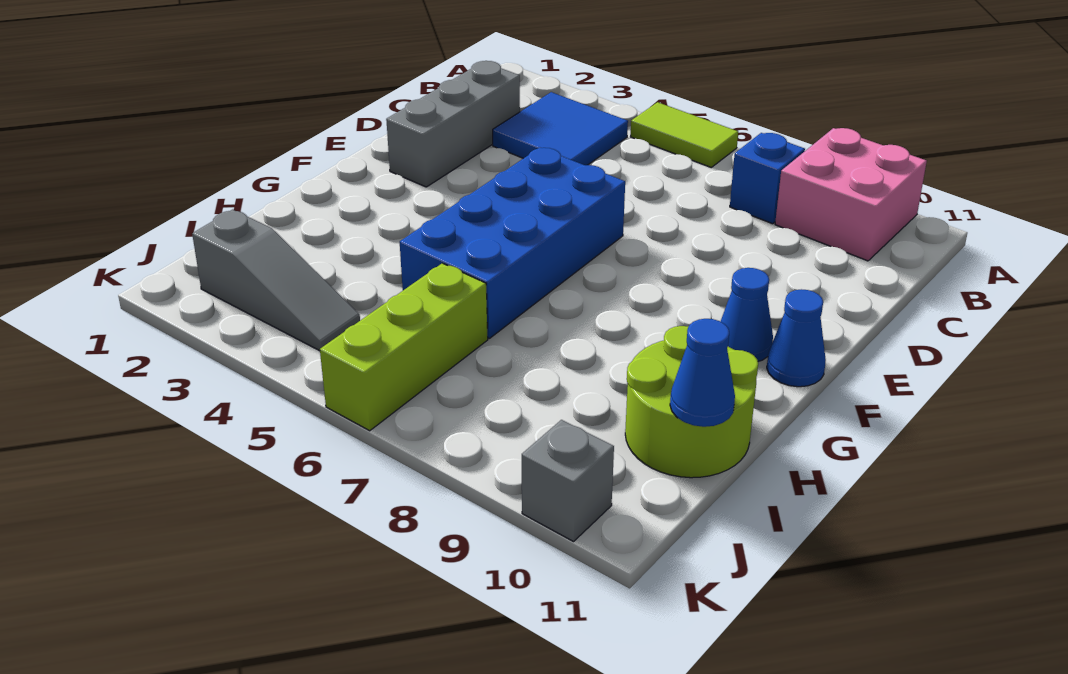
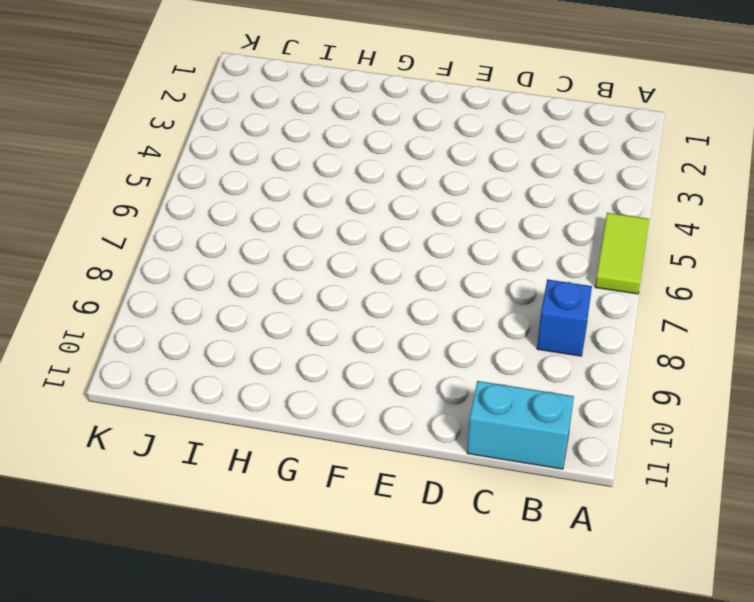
cyan 1x2 brick [467,381,574,469] -> none
none -> pink 2x2 brick [775,128,927,261]
none -> blue 2x2 tile [493,92,628,165]
none -> grey 1x3 brick [386,61,520,187]

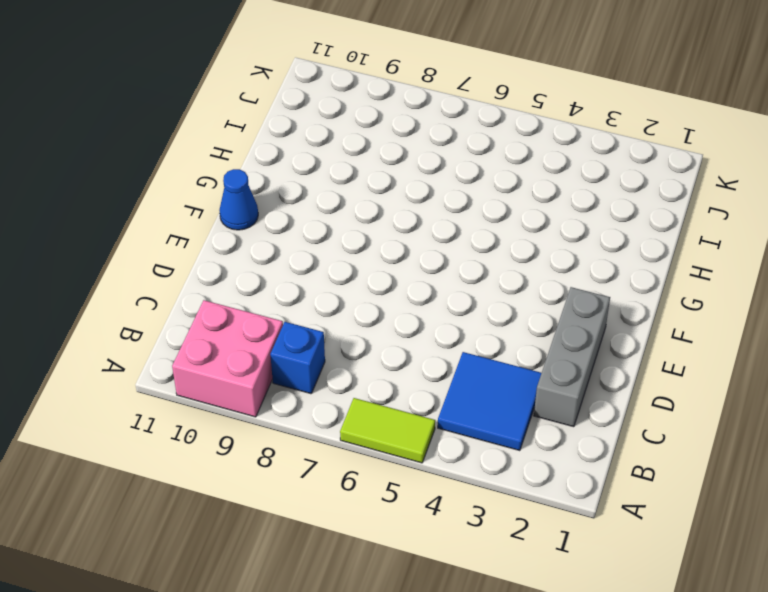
none -> blue 2x4 brick [400,148,625,338]
none -> blue 1x1 cone [721,268,773,361]
none -> lime 2x2 round brick [625,326,758,478]

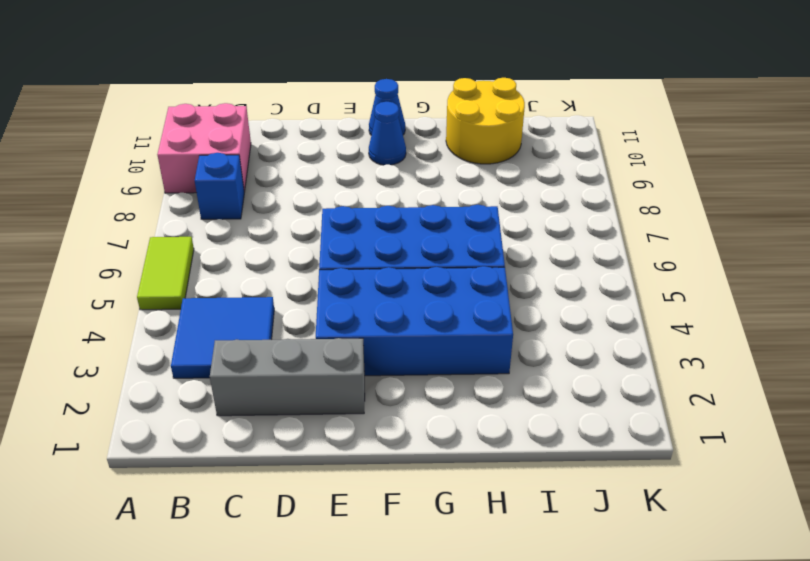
blue 2x4 brick [316,266,513,376] -> none
yellow 2x2 round brick [446,78,525,164] -> lime 2x2 round brick [625,326,758,478]
none -> lime 1x3 brick [320,263,488,431]
none -> grey 1x3 slope [192,210,360,351]
none -> grey 1x1 brick [522,420,614,542]

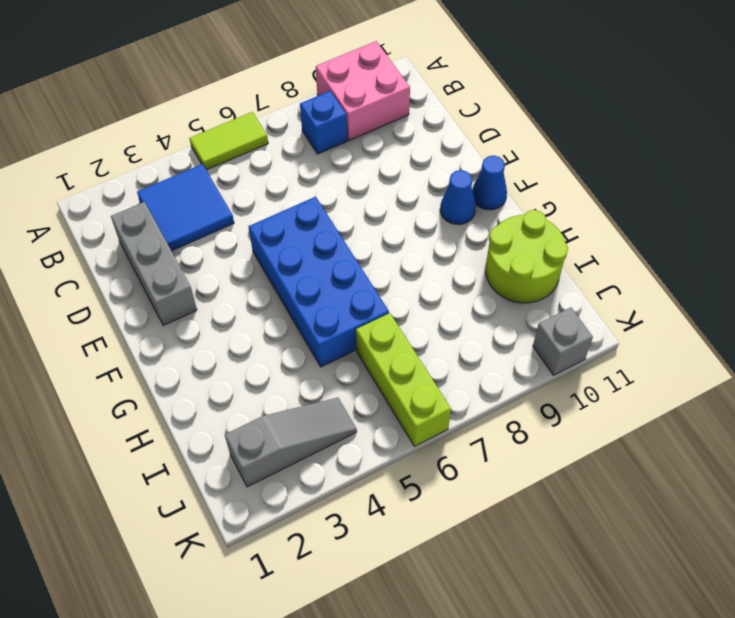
none -> blue 1x1 cone [670,319,735,427]

